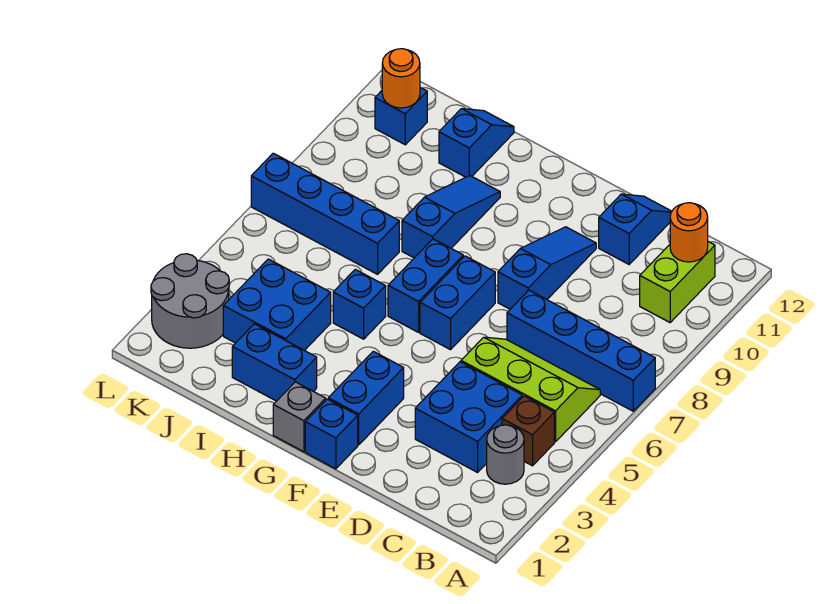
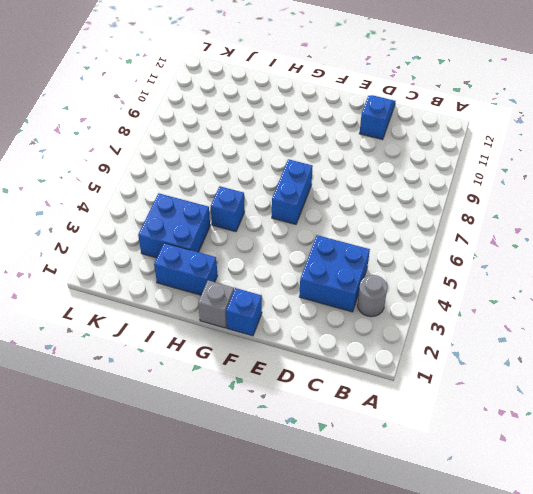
none -> blue 1x4 brick [507,290,655,411]
none -> brown 1x1 brick [502,396,554,466]
none -> lime 2x3 slope [461,337,600,442]

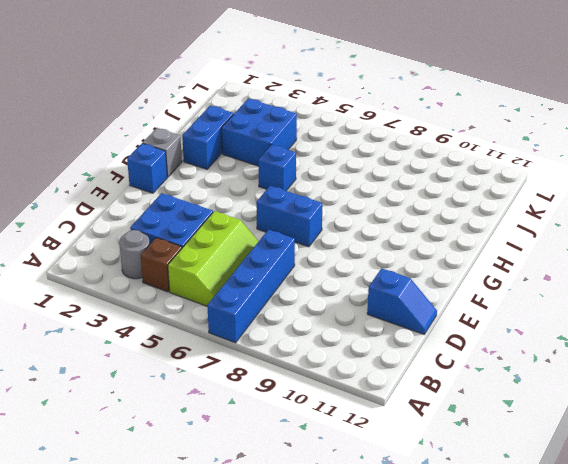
none -> lime 1x2 brick [640,242,715,322]
none -> blue 1x3 slope [498,227,596,309]
none -> blue 1x2 brick [328,351,404,445]

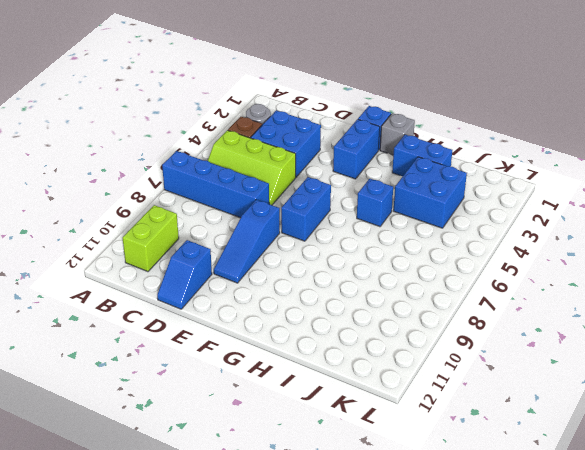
none -> blue 1x2 brick [388,239,463,332]
none -> blue 1x3 slope [402,175,500,258]
none -> blue 1x4 brick [251,153,399,274]

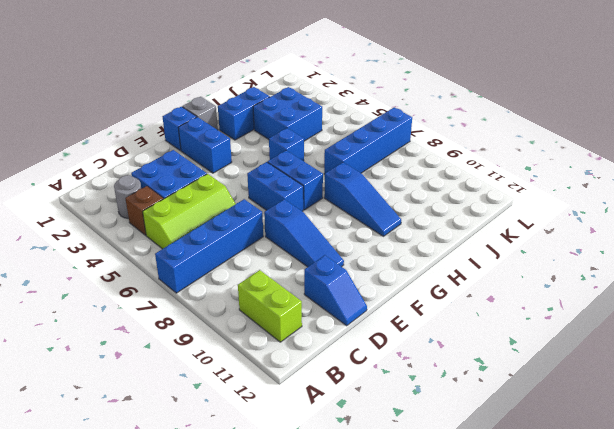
none -> blue 1x2 slope [439,109,514,177]
none -> grey 2x2 round brick [151,254,229,348]
none -> blue 1x1 brick [375,88,427,145]

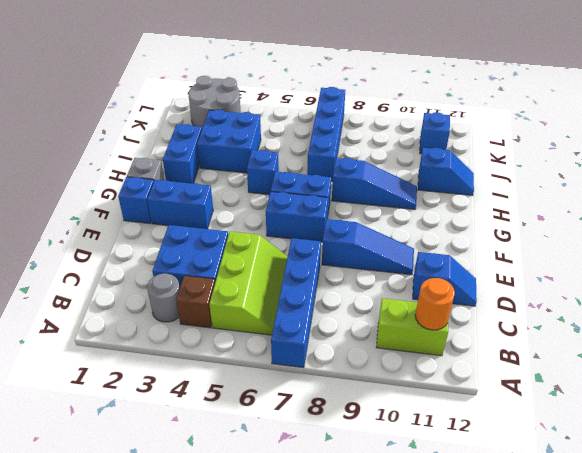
none -> orange 1x1 round brick [382,49,420,108]

